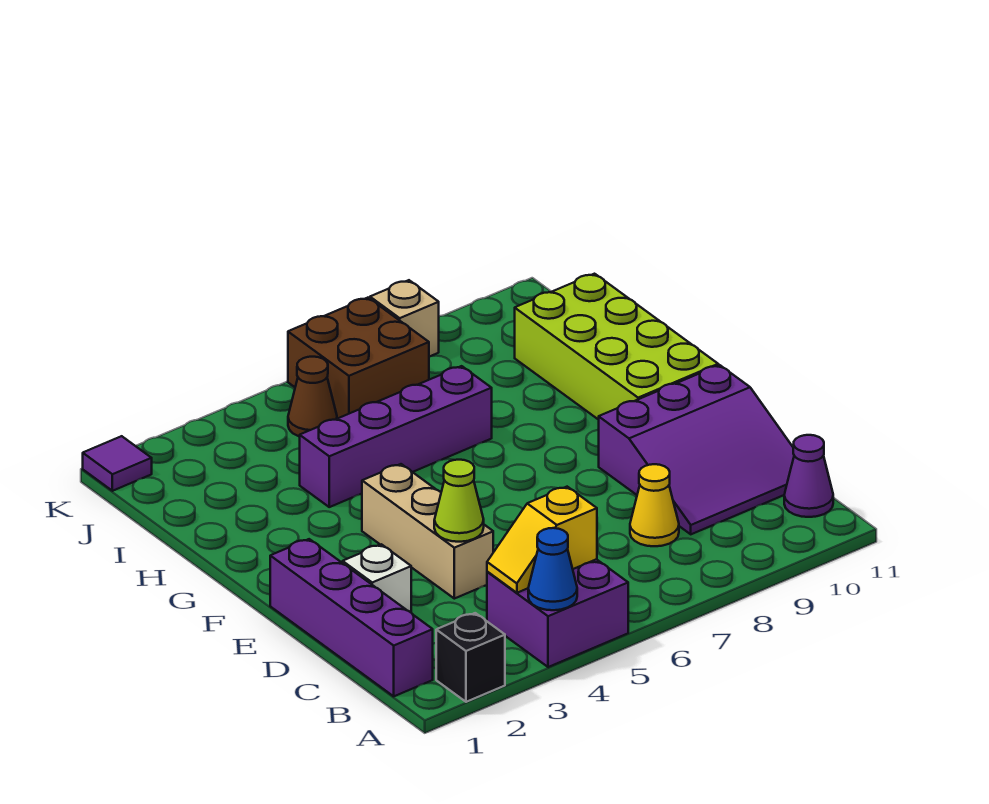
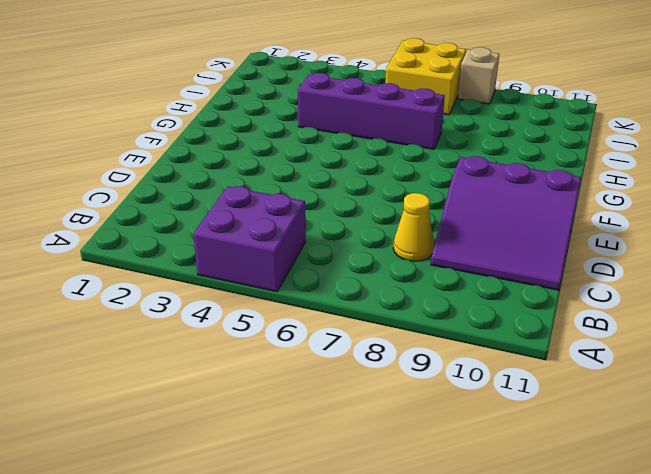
yellow 2x2 brick [385,38,466,115] -> brown 2x2 brick [288,298,429,419]
none -> black 1x1 brick [436,613,505,702]
none -> purple 1x4 brick [270,539,433,696]
none -> purple 1x1 cone [784,435,833,517]

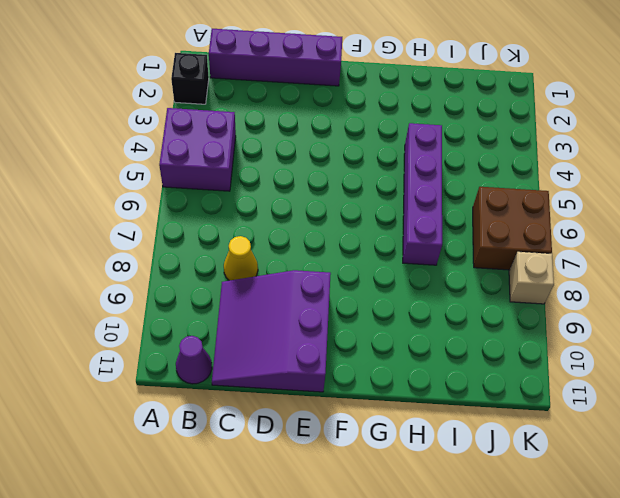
none -> white 1x1 brick [343,544,411,612]
none -> tan 1x3 brick [362,464,493,599]
none -> lime 2x4 brick [515,274,718,420]

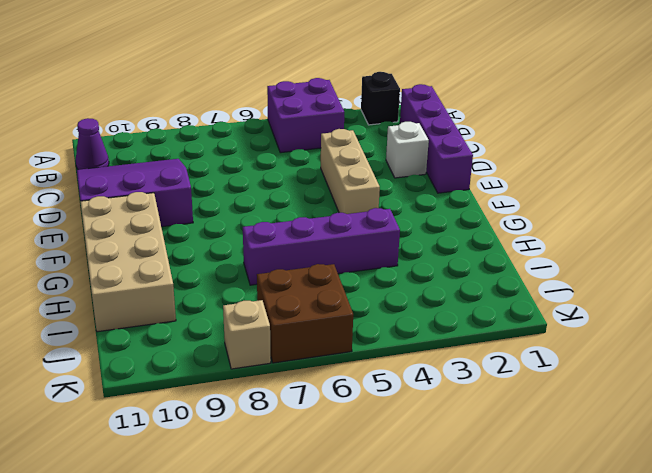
tan 2x4 brick [80,192,176,332] -> lime 2x4 brick [515,274,718,420]
none -> yellow 1x1 cone [630,464,679,546]
none -> brown 1x1 cone [288,357,337,437]
none -> purple 1x1 tile [83,436,152,491]

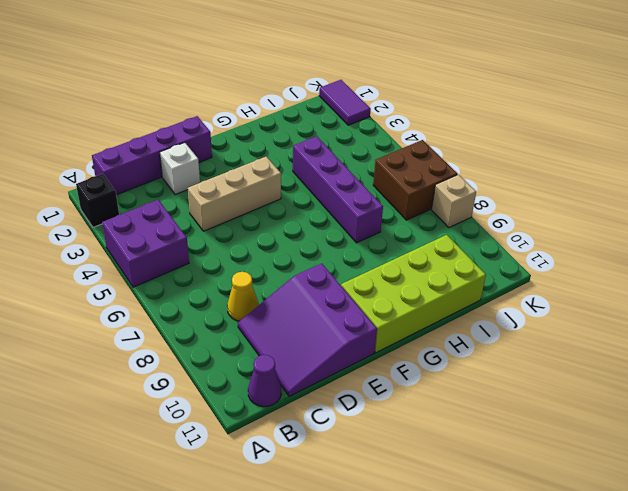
purple 1x2 tile [319,80,371,125] -> purple 1x1 tile [83,436,152,491]
none -> brown 1x1 cone [288,357,337,437]
none -> blue 1x1 cone [528,528,577,610]
none -> yellow 1x2 slope [487,487,597,593]

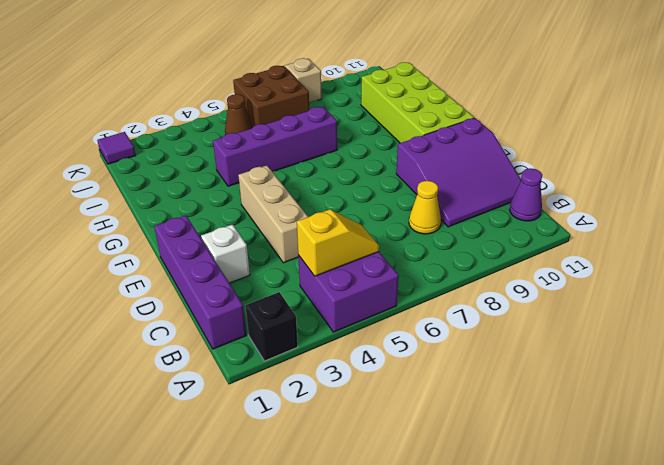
yellow 1x2 slope [297,209,379,276] -> yellow 1x2 slope turned to [487,487,597,593]
none -> blue 1x1 cone [528,528,577,610]
none -> lime 1x1 cone [434,460,484,542]

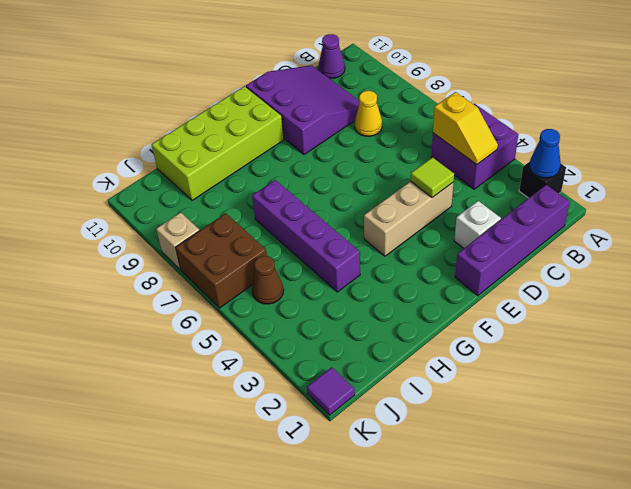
blue 1x1 cone [529,129,561,178] -> blue 1x1 cone moved to [528,528,577,610]
lime 1x1 tile [410,157,454,198] -> lime 1x1 cone [434,460,484,542]

